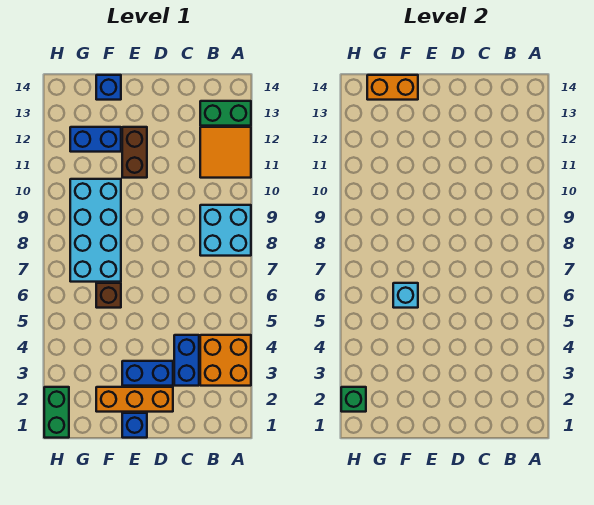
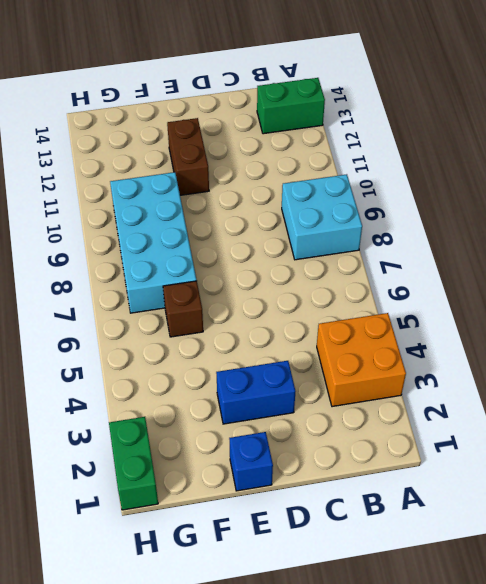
none -> orange 2x2 tile [200,127,251,178]
none -> blue 1x2 brick [174,335,199,386]
none -> orange 1x3 brick [96,387,173,412]

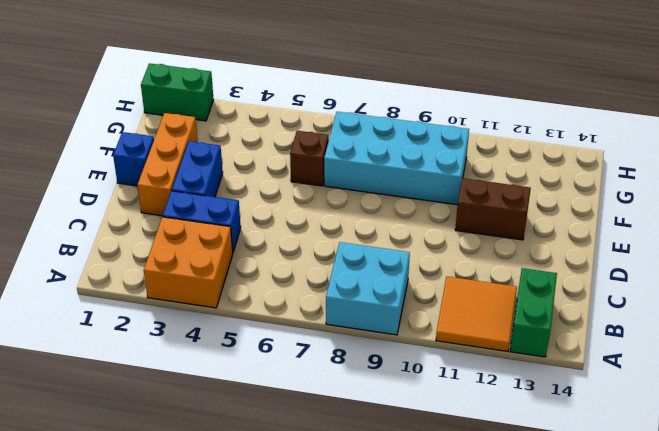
none -> blue 1x2 brick [70,127,121,152]
none -> blue 1x1 brick [96,75,121,100]
none -> cyan 1x1 brick [393,283,418,308]

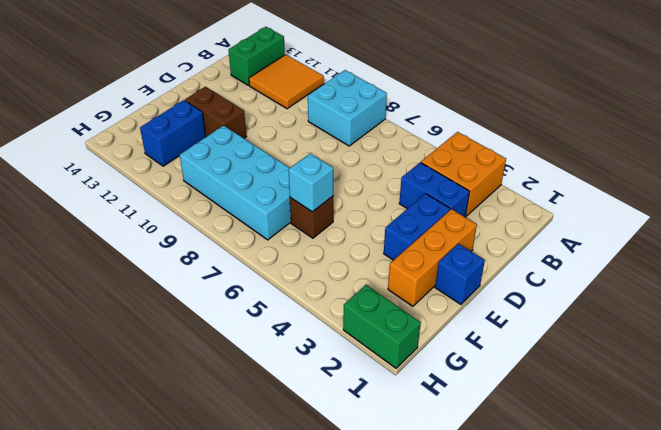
none -> blue 1x1 brick [96,75,121,100]
none -> orange 1x2 brick [367,75,418,100]
none -> green 1x1 brick [341,387,366,412]

